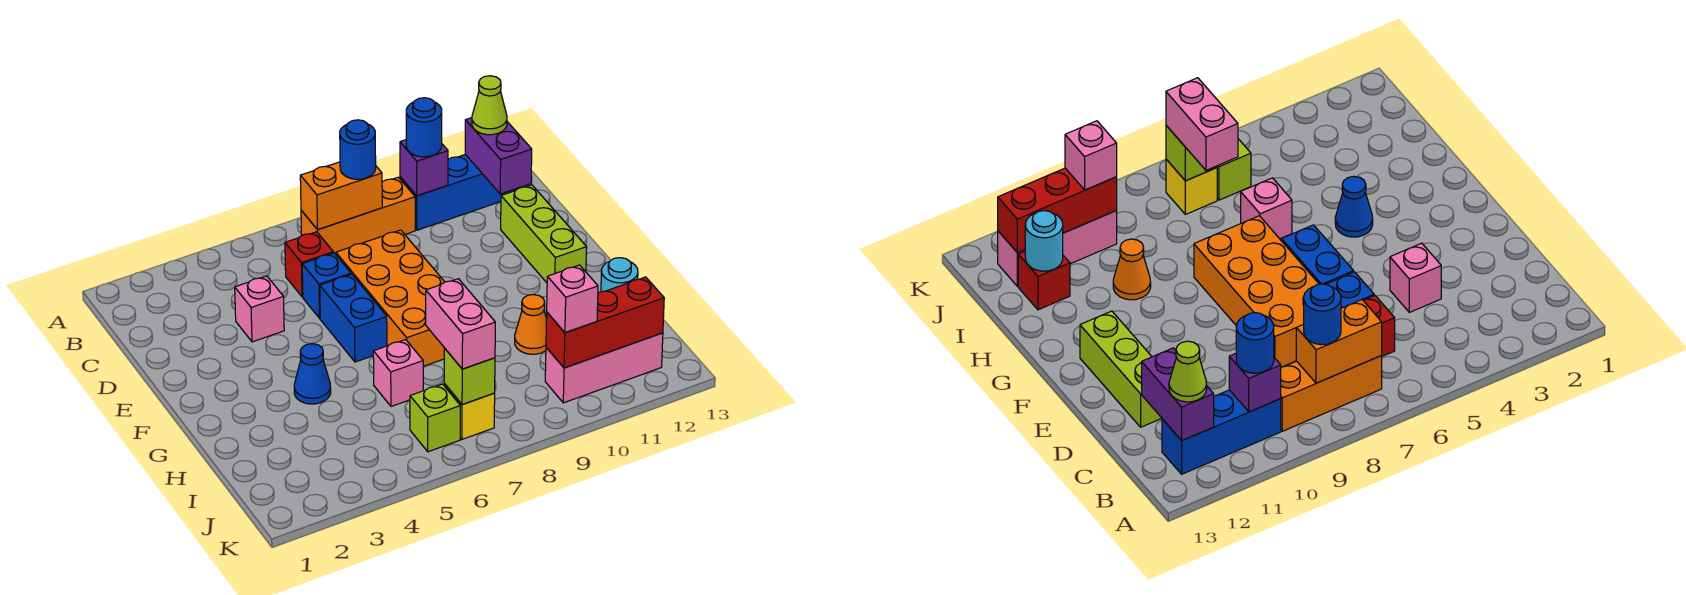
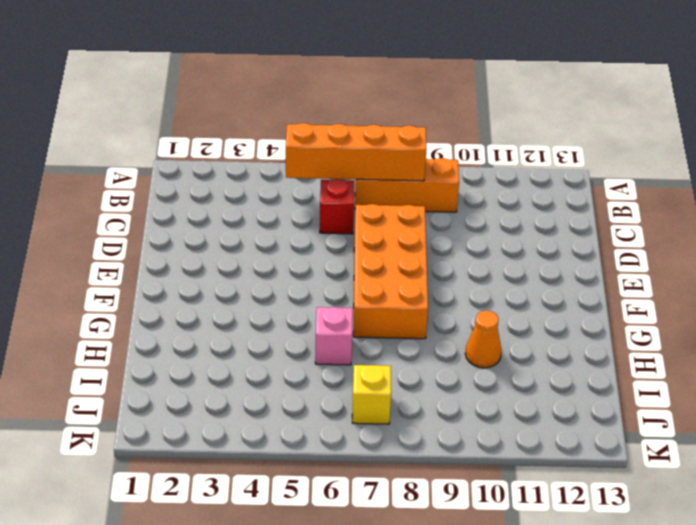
orange 1x4 brick [286,123,427,181] -> orange 1x2 brick [300,162,382,230]
none -> blue 1x3 brick [400,155,513,230]
none -> pink 1x1 brick [235,276,284,342]
none -> blue 1x1 brick [302,253,351,318]

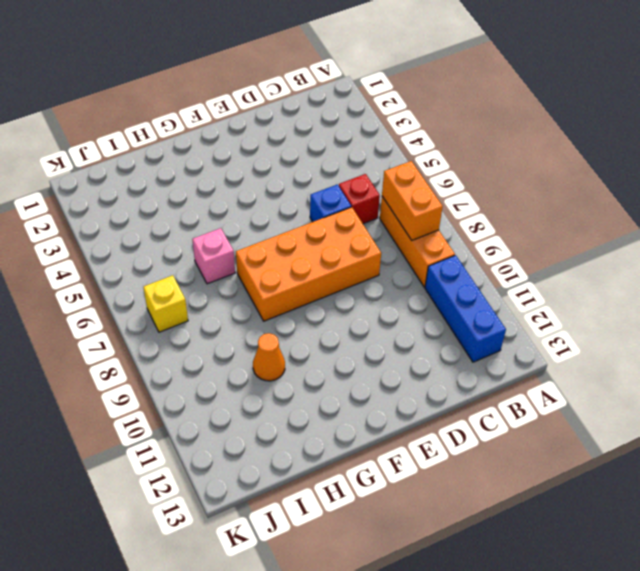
none -> pink 1x1 brick [235,276,284,342]
none -> lime 1x3 brick [501,185,587,283]
none -> blue 1x2 brick [320,274,387,362]

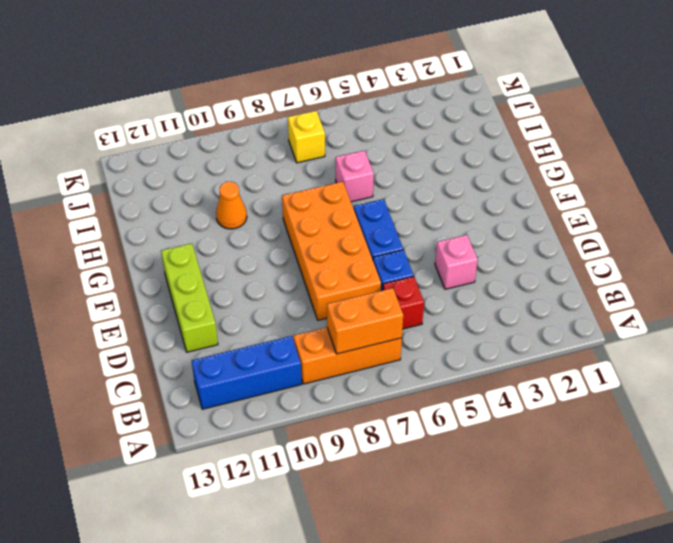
none -> blue 1x1 cone [294,344,331,404]
none -> red 1x1 brick [1018,252,1070,310]
none -> lime 1x1 brick [410,384,460,452]

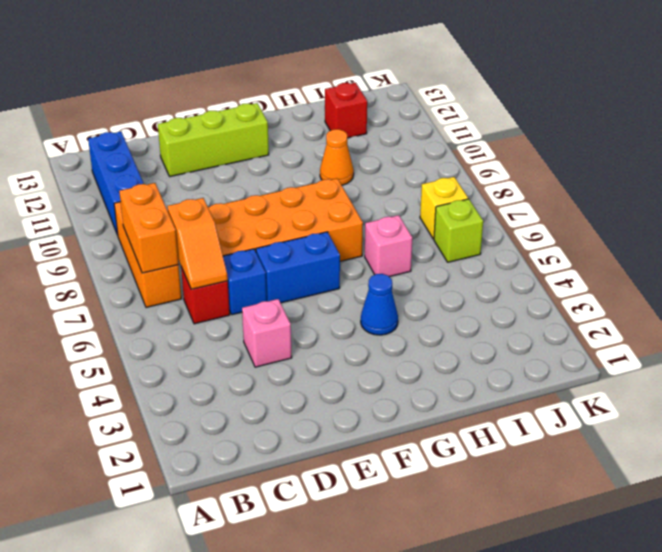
orange 1x2 slope [167,198,228,289] -> none
none -> pink 1x3 brick [545,333,663,403]
none -> purple 1x1 brick [400,140,448,196]
none -> purple 1x2 brick [465,118,532,194]

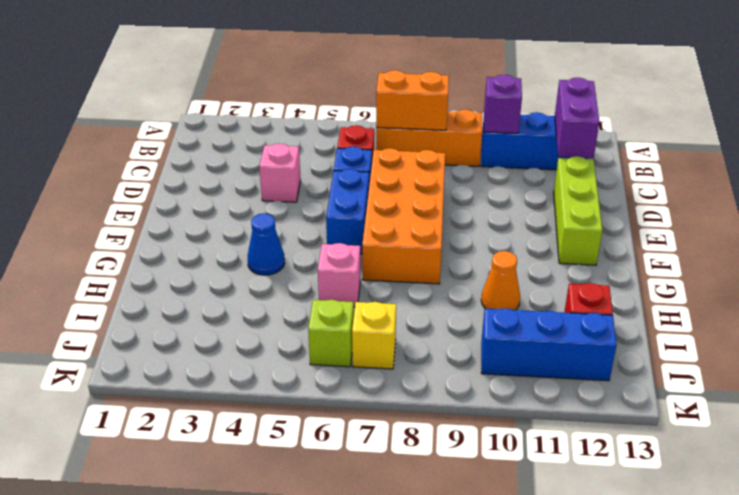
blue 1x3 brick [481,308,617,381] -> pink 1x3 brick [545,333,663,403]
none -> cyan 1x1 round brick [601,258,638,292]
none -> lime 1x1 brick [444,348,495,405]
none -> red 1x3 brick [546,277,664,368]

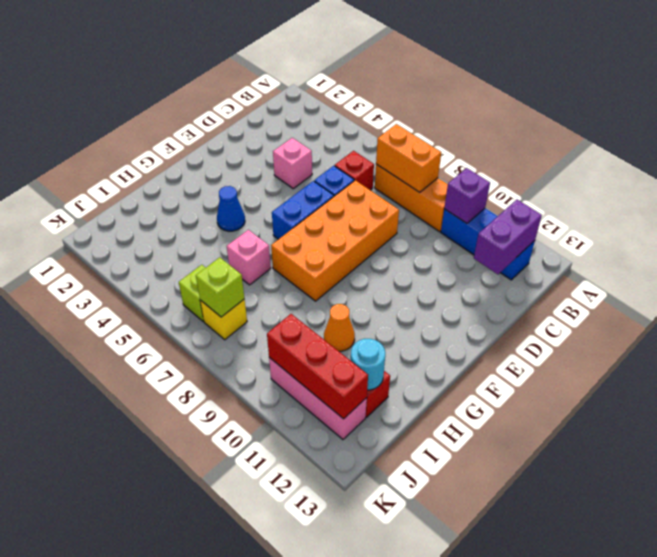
none -> lime 1x3 brick [501,185,587,283]
none -> blue 1x1 round brick [340,120,376,179]
none -> blue 1x1 round brick [406,98,442,157]

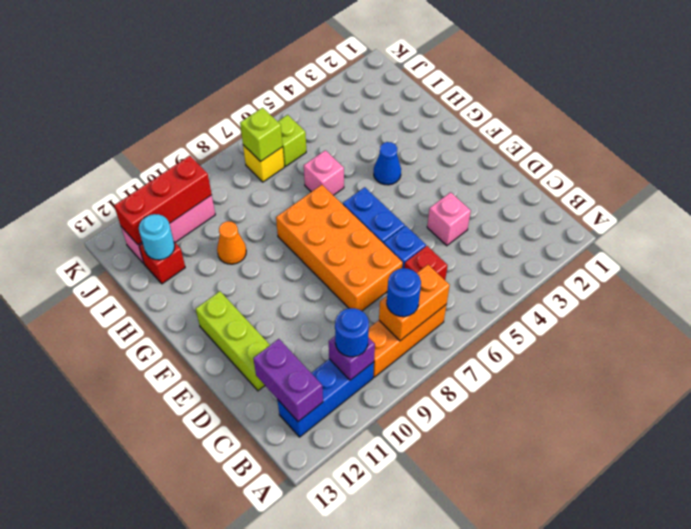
none -> lime 1x1 cone [472,76,507,135]
none -> pink 1x2 brick [425,279,495,369]
none -> pink 1x1 brick [547,265,598,333]

